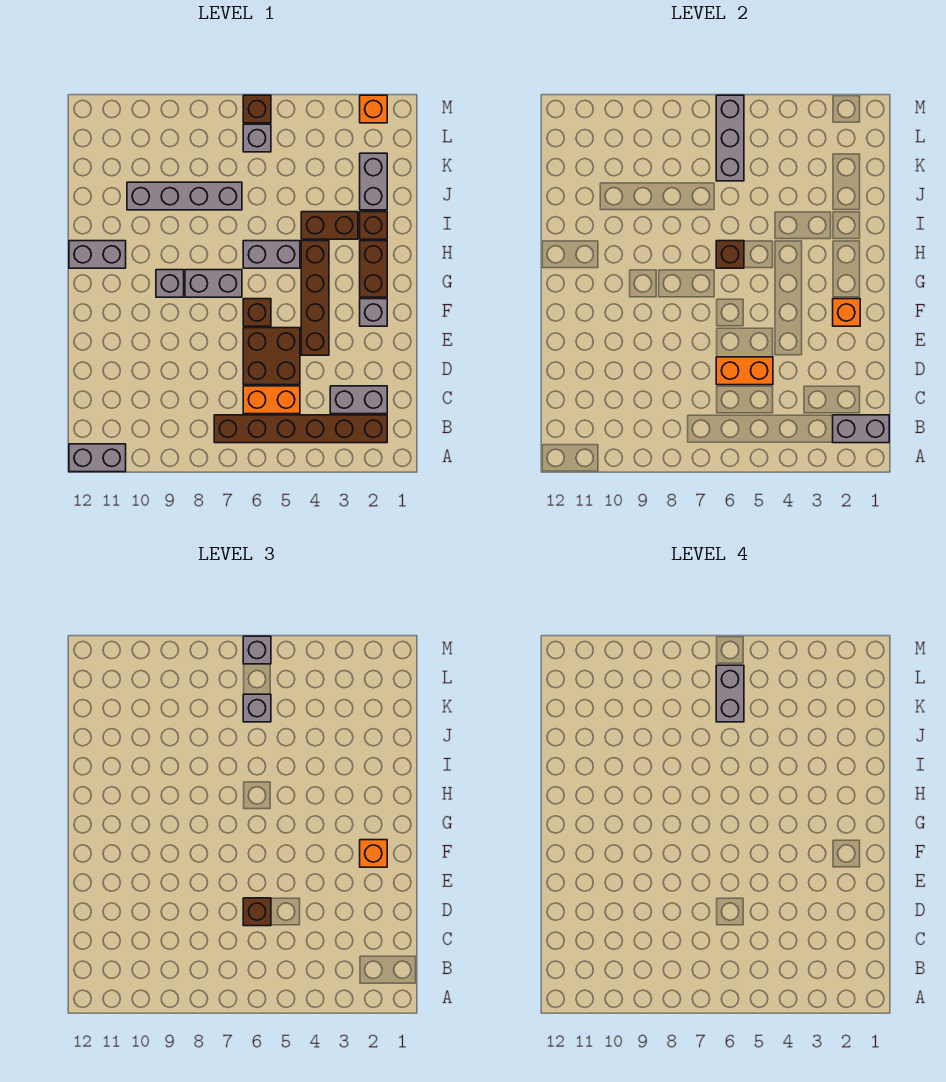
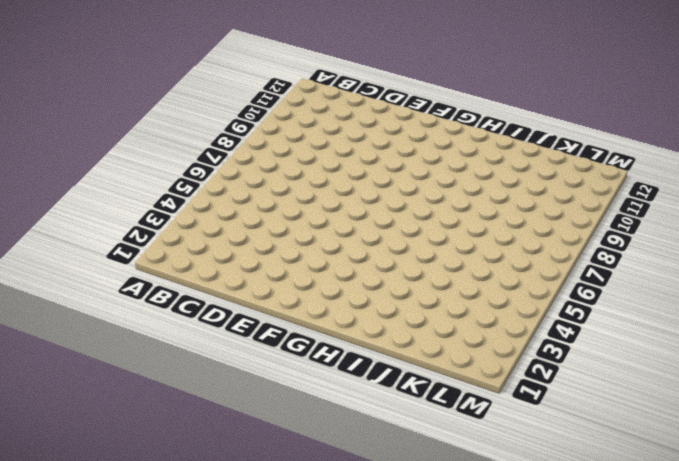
none -> grey 1x2 brick [69,444,126,472]
none -> brown 1x6 brick [214,415,387,443]
none -> grey 1x2 brick [330,386,387,414]
none -> orange 1x2 brick [243,386,300,414]

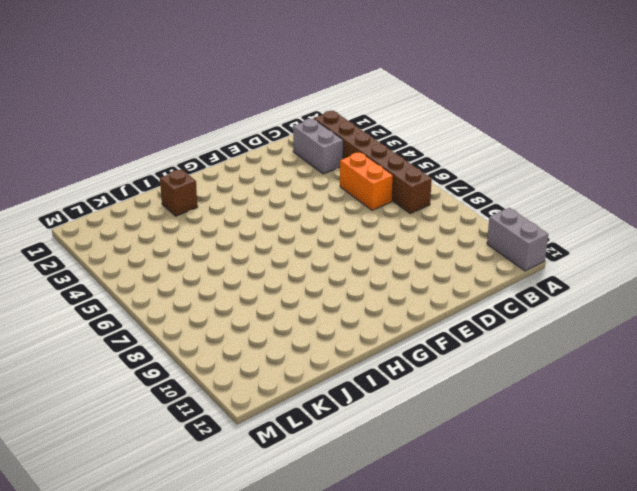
none -> brown 2x2 brick [243,328,300,385]
none -> brown 1x4 brick [301,241,329,355]
none -> grey 1x1 brick [360,299,387,326]
none -> brown 1x1 brick [243,299,271,326]

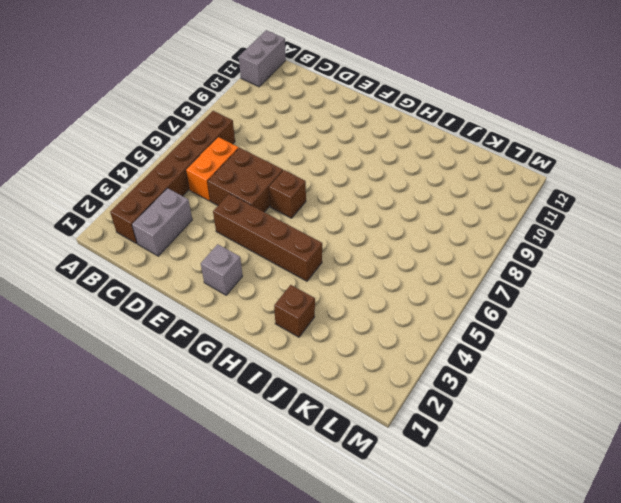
none -> brown 1x2 brick [360,241,387,297]
none -> grey 1x2 brick [185,270,242,297]
none -> grey 1x1 brick [156,270,184,297]
none -> grey 1x2 brick [243,241,300,268]

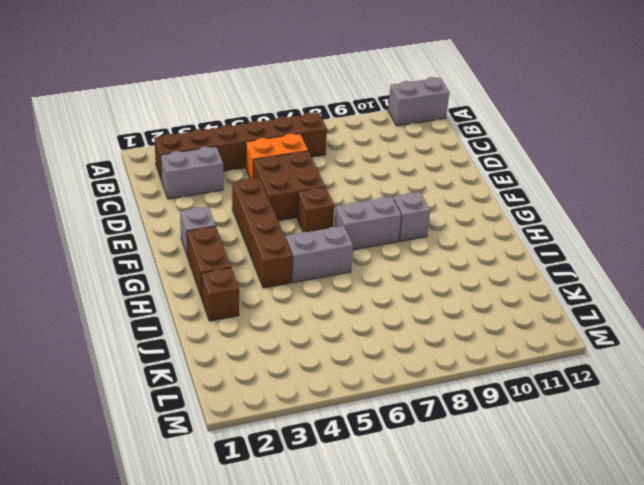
none -> grey 1x2 brick [69,241,126,268]
none -> brown 1x2 brick [301,212,358,239]
none -> grey 1x2 brick [360,153,387,210]
none -> grey 1x4 brick [127,182,242,210]

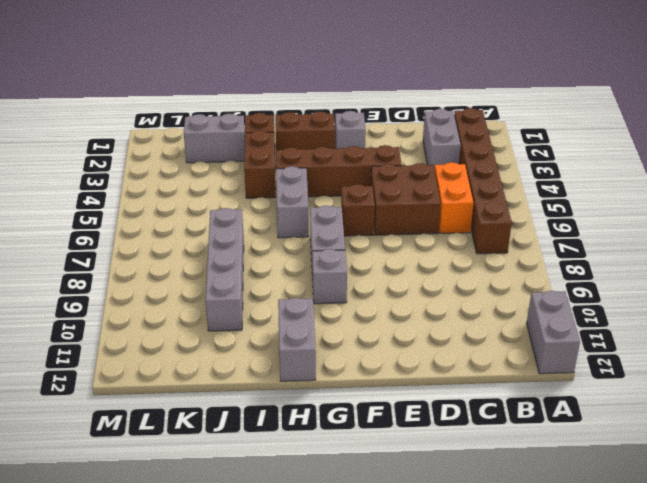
none -> grey 1x1 brick [243,124,271,152]
none -> orange 1x1 brick [360,95,387,123]
none -> brown 1x1 brick [243,95,271,123]
none -> grey 1x2 brick [833,415,889,443]

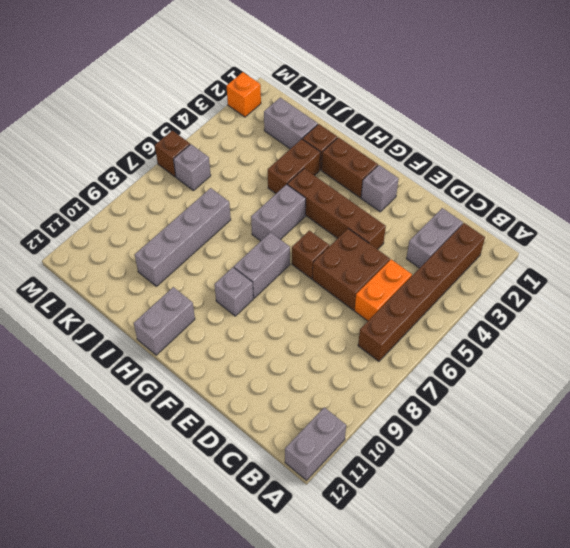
none -> grey 1x2 brick [833,415,889,443]
none -> orange 1x2 brick [716,357,773,385]
none -> orange 1x1 brick [833,299,860,326]
none -> brown 1x1 brick [716,241,744,268]

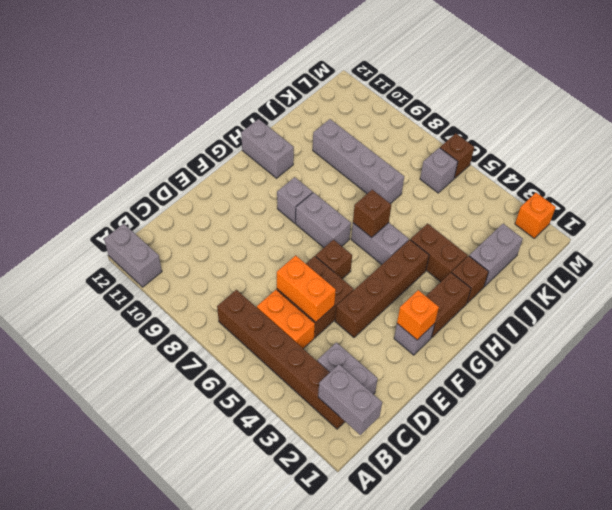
none -> grey 1x3 brick [716,95,744,181]
none -> brown 1x1 brick [243,898,271,926]
none -> orange 1x1 brick [360,840,387,867]
none -> grey 1x1 brick [243,694,271,722]

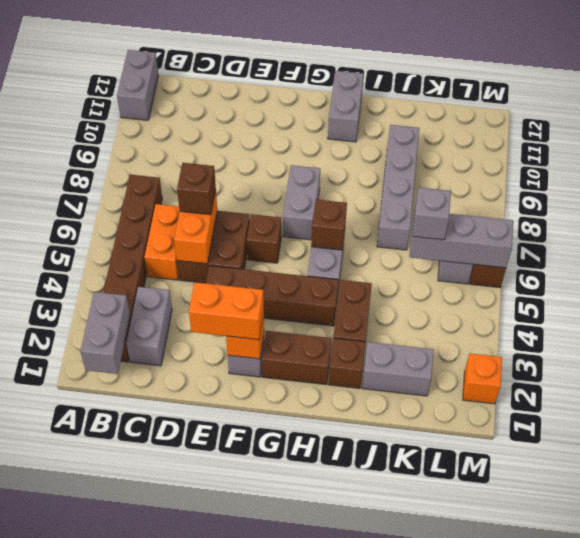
orange 1x2 brick [189,282,264,340] -> orange 1x1 brick [360,840,387,867]
none -> grey 1x1 brick [156,270,184,297]
none -> grey 1x1 brick [243,636,271,664]
none -> grey 1x2 brick [716,665,744,722]

